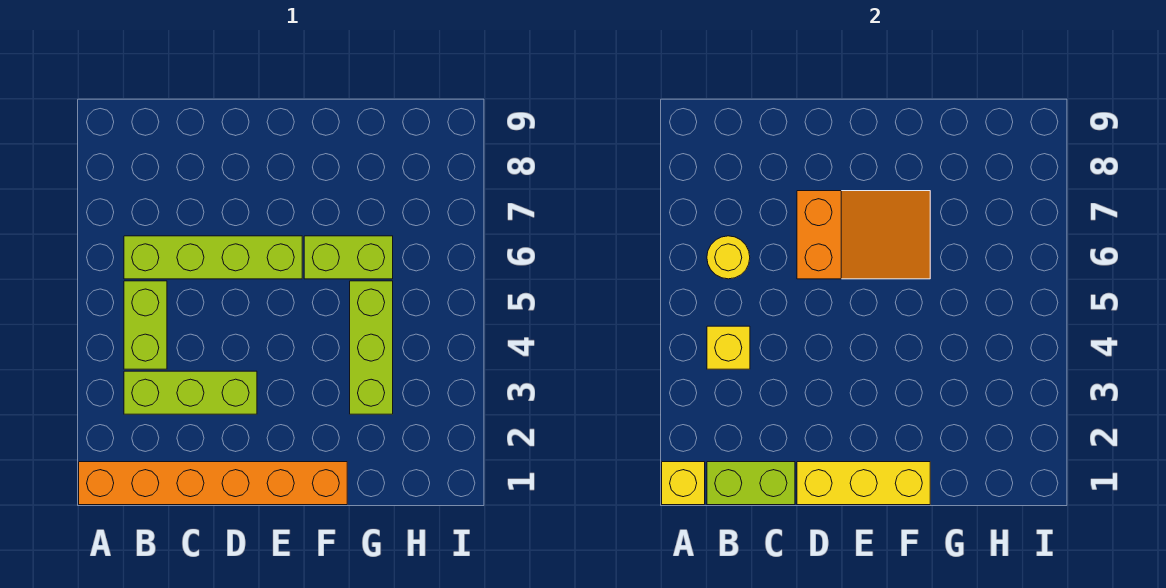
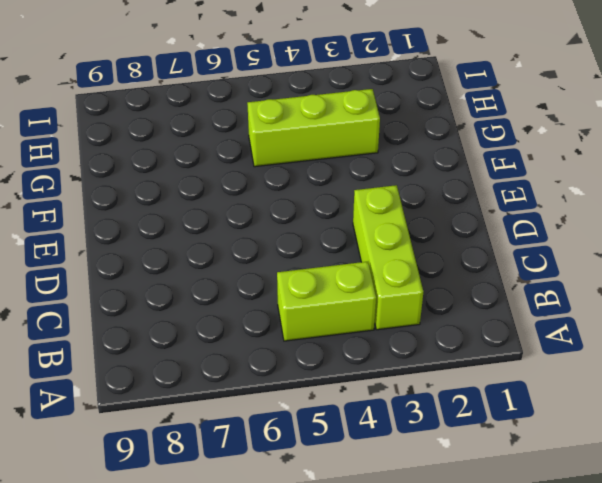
none -> orange 1x6 brick [79,462,347,505]
none -> lime 1x4 brick [124,236,302,279]
none -> lime 1x2 brick [304,236,393,279]

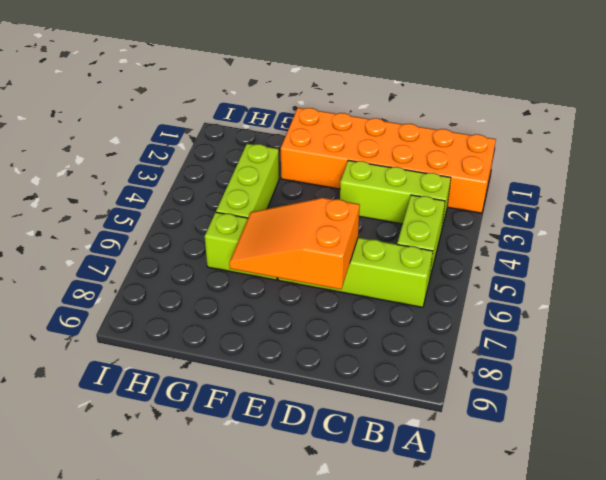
orange 2x6 brick [281,108,496,213] -> orange 1x6 brick [79,462,347,505]
none -> yellow 1x1 brick [662,462,705,505]
none -> lime 1x2 brick [707,462,795,505]
none -> yellow 1x1 brick [707,326,750,369]

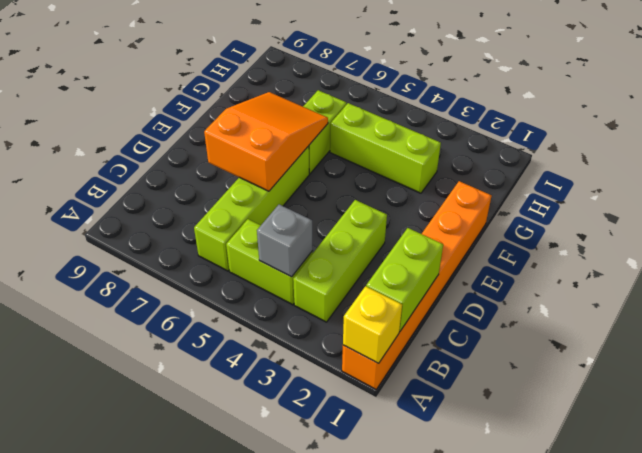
grey 1x1 brick [257,205,313,277] -> yellow 1x1 brick [707,326,750,369]
none -> yellow 1x1 round brick [707,236,750,279]
none -> yellow 1x3 brick [797,462,930,505]

